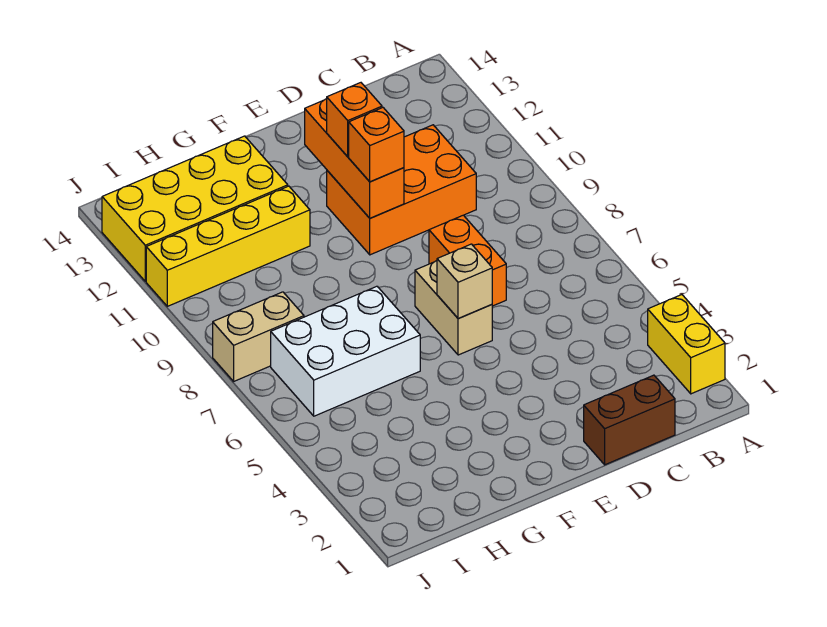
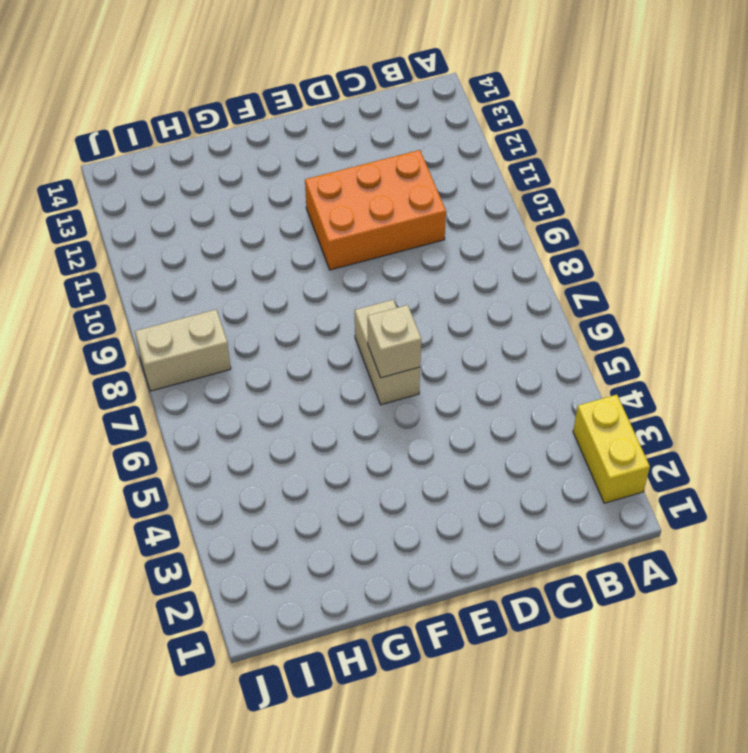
none -> brown 1x2 brick [584,375,675,465]
none -> orange 1x2 brick [429,215,506,306]
none -> white 2x3 brick [271,286,420,416]

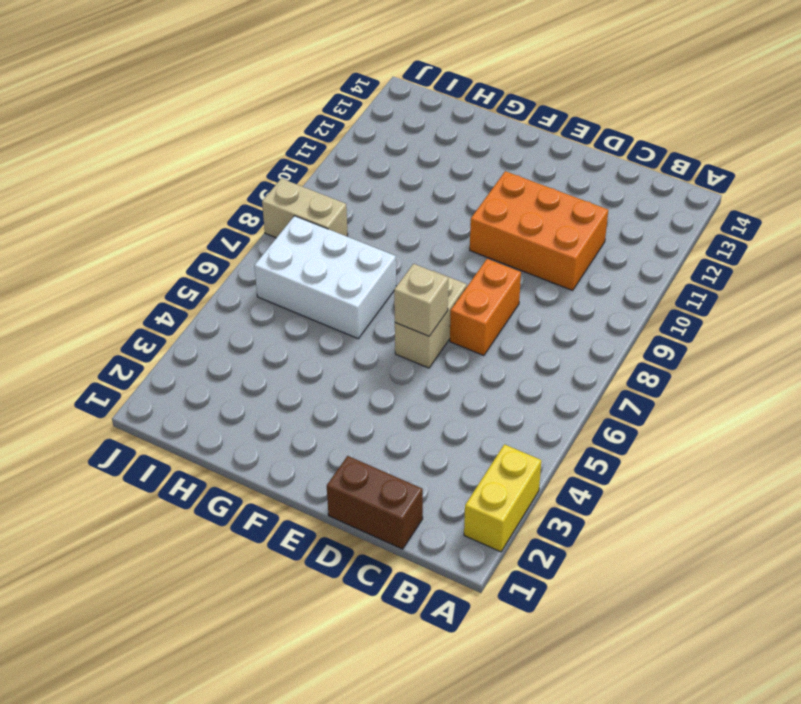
none -> yellow 1x4 brick [146,186,310,306]
none -> yellow 2x4 brick [102,136,288,281]
none -> orange 1x3 brick [305,99,404,218]

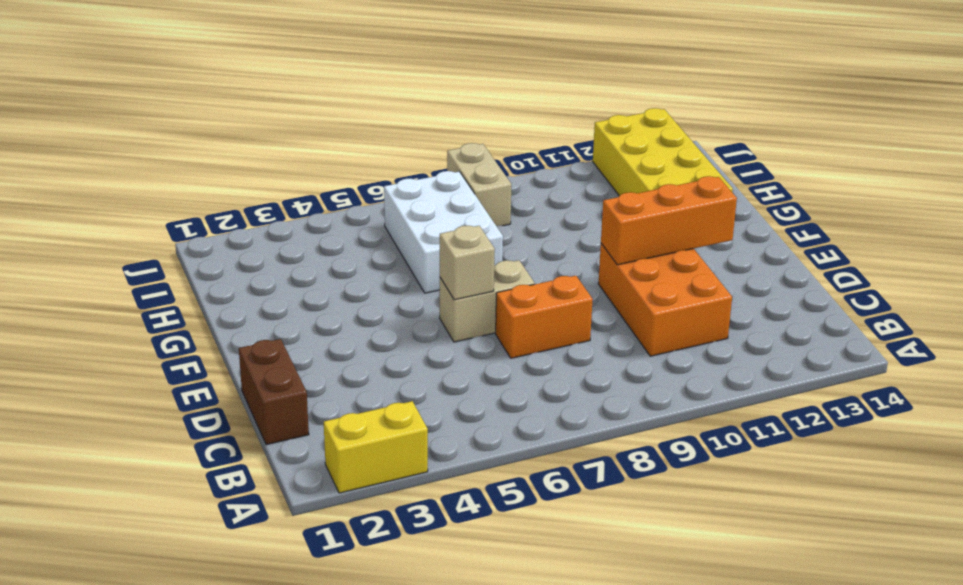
none -> yellow 1x4 brick [146,186,310,306]
none -> orange 1x1 brick [349,108,404,182]
none -> orange 1x1 brick [327,83,382,157]

